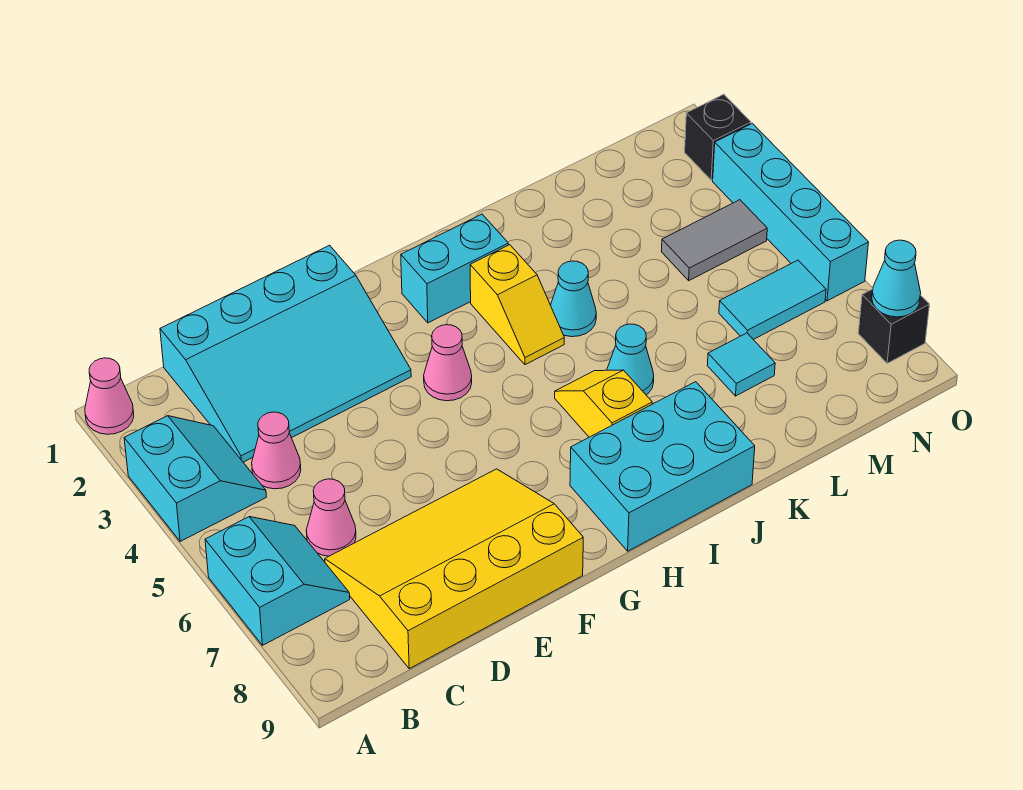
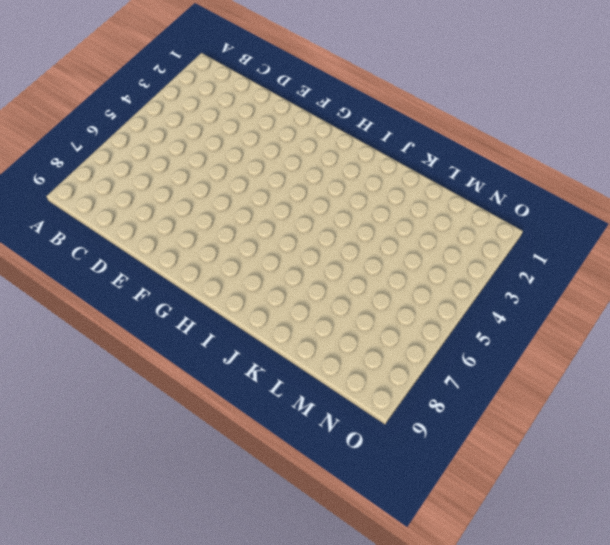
none -> pink 1x1 cone [85,358,134,434]
none -> cyan 2x2 slope [124,416,266,542]
none -> cyan 2x2 slope [205,517,350,645]

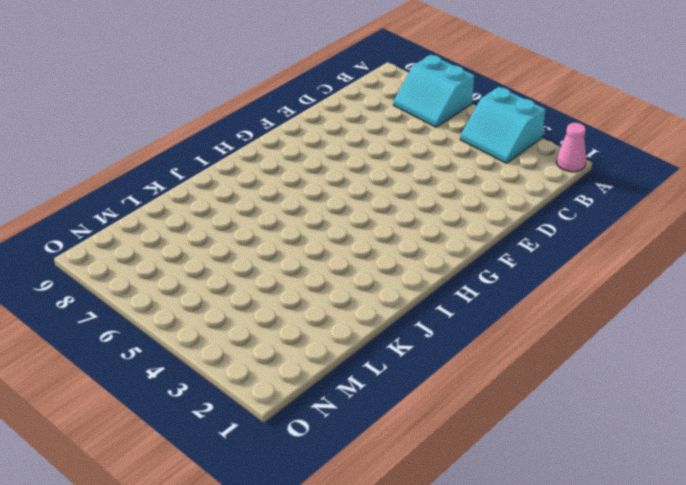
none -> cyan 3x4 slope [160,245,411,462]
none -> pink 1x1 cone [252,412,301,489]
none -> pink 1x1 cone [306,479,356,556]

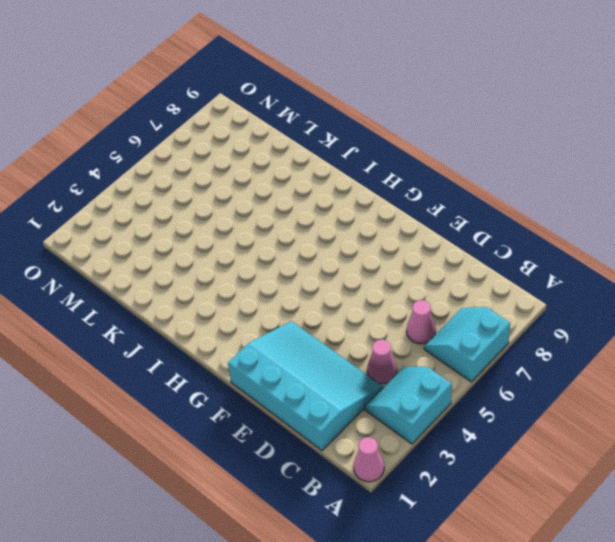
none -> yellow 3x4 slope [325,469,583,669]
none -> pink 1x1 cone [424,325,472,401]
none -> cyan 1x2 brick [401,214,508,323]

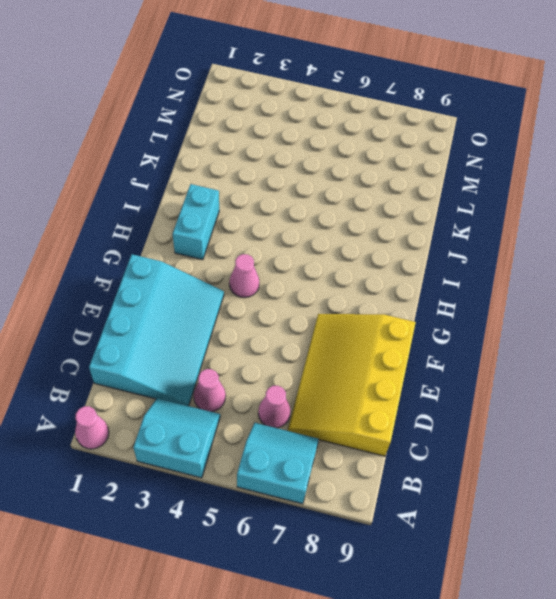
none -> cyan 2x3 brick [570,382,755,551]
none -> yellow 1x2 slope [470,245,564,365]
none -> yellow 1x2 slope [555,370,652,437]

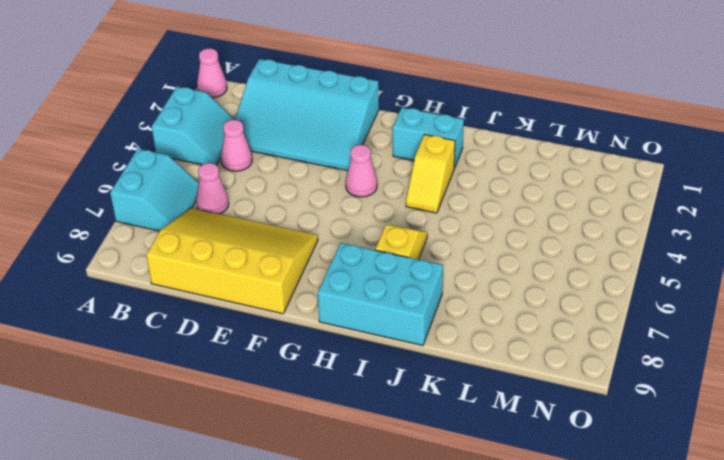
none -> cyan 1x1 cone [551,261,596,337]
none -> cyan 1x1 cone [607,324,654,395]
none -> cyan 1x1 tile [707,333,775,396]

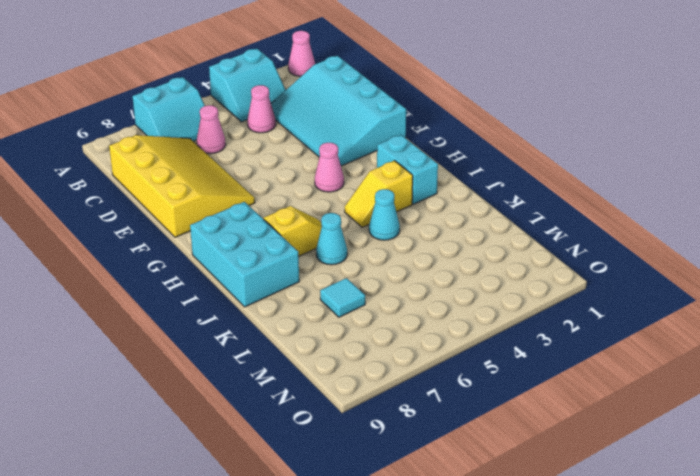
none -> grey 1x2 tile [662,200,767,281]
none -> cyan 1x2 tile [719,260,826,340]
none -> black 1x1 brick [685,94,751,180]

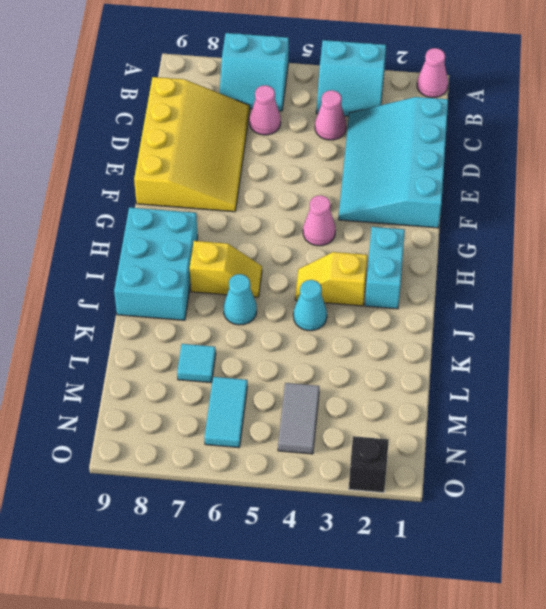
none -> cyan 1x4 brick [713,123,869,301]
none -> black 1x1 brick [858,289,930,363]
none -> cyan 1x1 cone [872,240,921,317]

